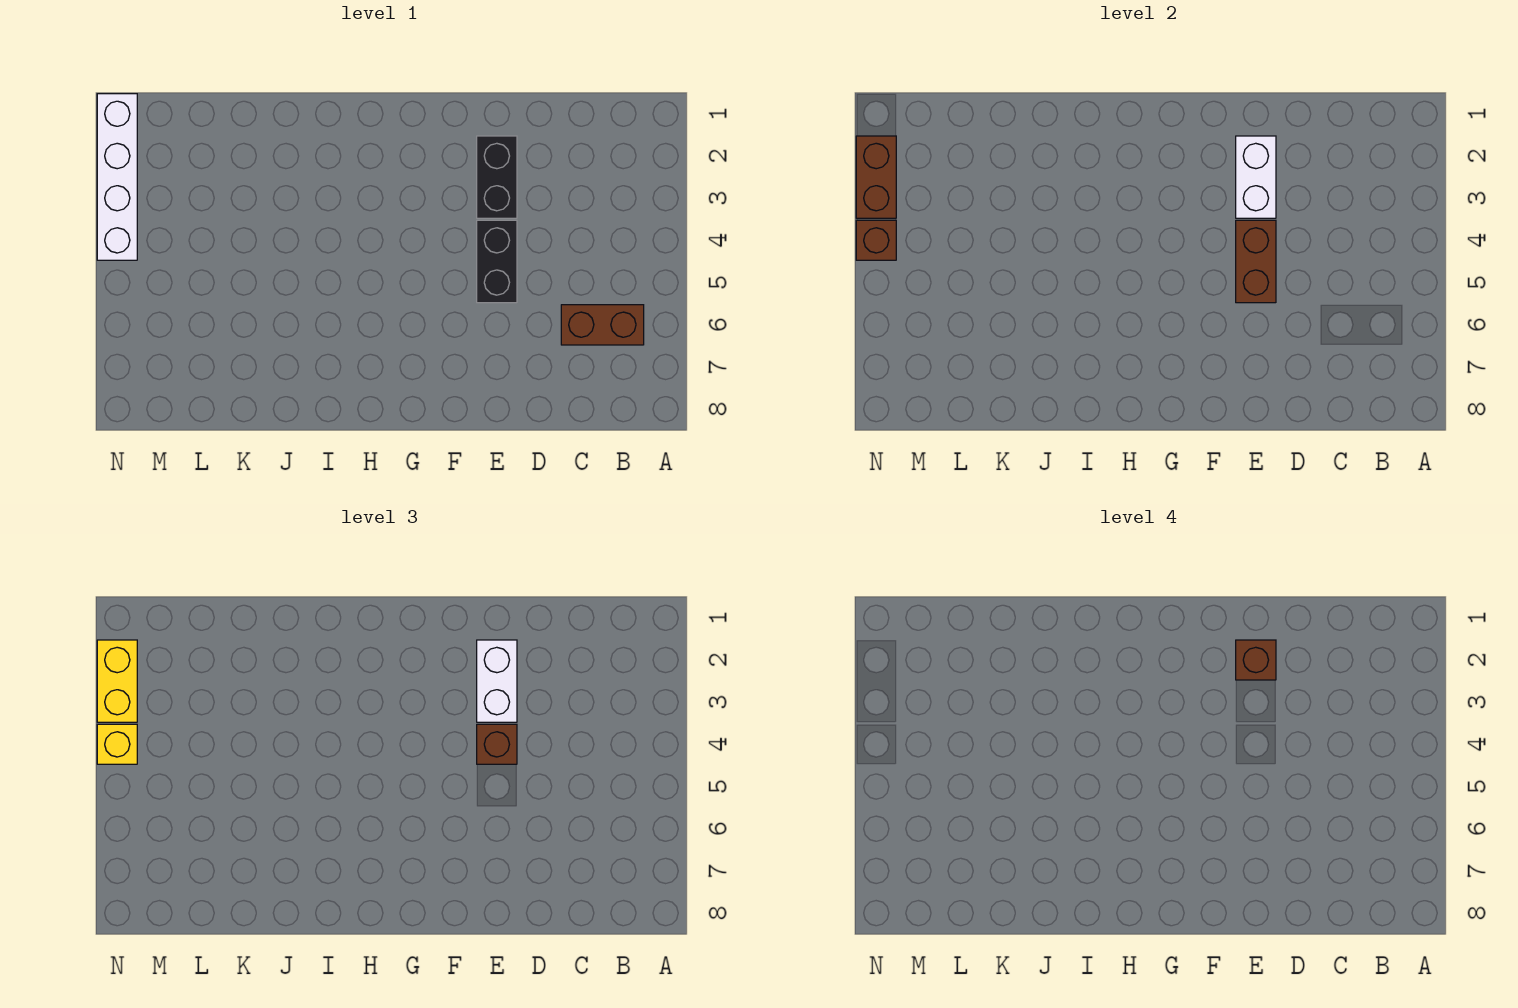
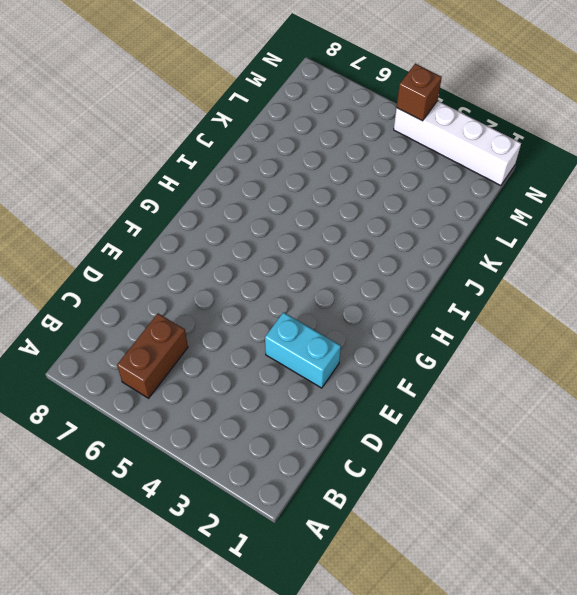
cyan 1x2 brick [265,312,341,388] -> black 1x2 brick [477,136,517,218]
none -> black 1x2 brick [477,220,517,303]
none -> white 1x2 brick [1236,136,1276,218]
none -> brown 1x2 brick [1236,220,1276,303]

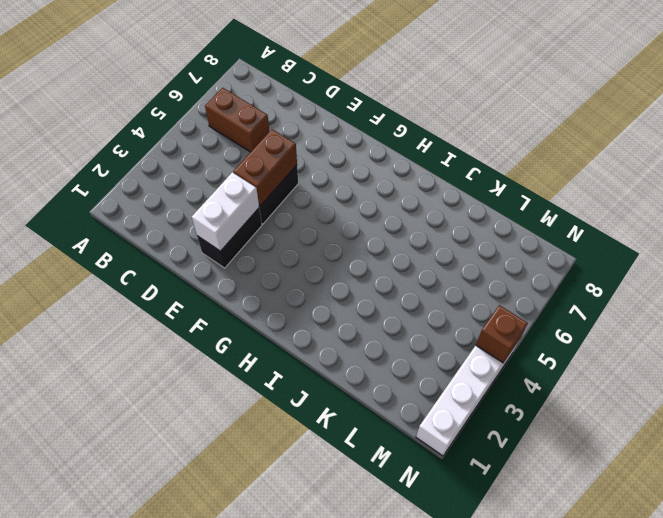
none -> brown 1x2 brick [856,136,896,218]
none -> white 1x2 brick [477,640,517,722]
none -> brown 1x1 brick [477,724,517,764]

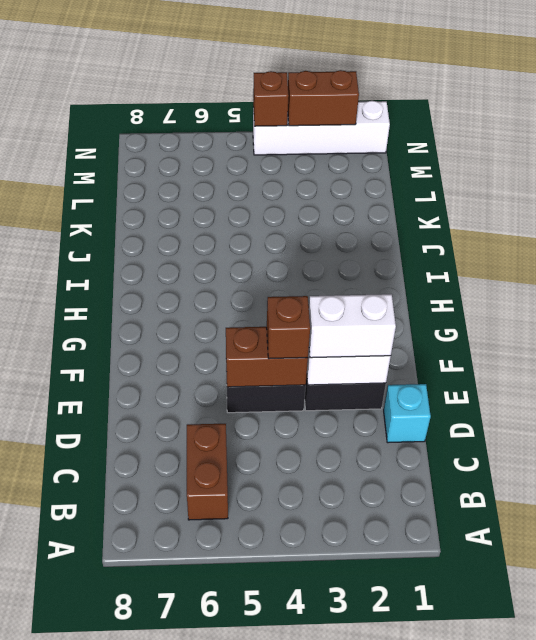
cyan 1x1 brick [384,384,431,443] -> none
none -> yellow 1x2 brick [97,640,137,722]
none -> yellow 1x1 brick [97,724,137,764]
none -> brown 1x1 brick [1236,640,1276,680]

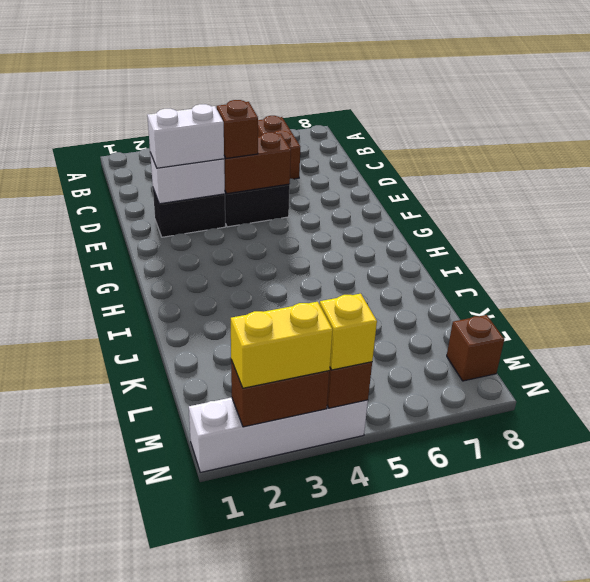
brown 1x1 brick [447,315,504,381] -> brown 1x1 brick moved to [1236,640,1276,680]

